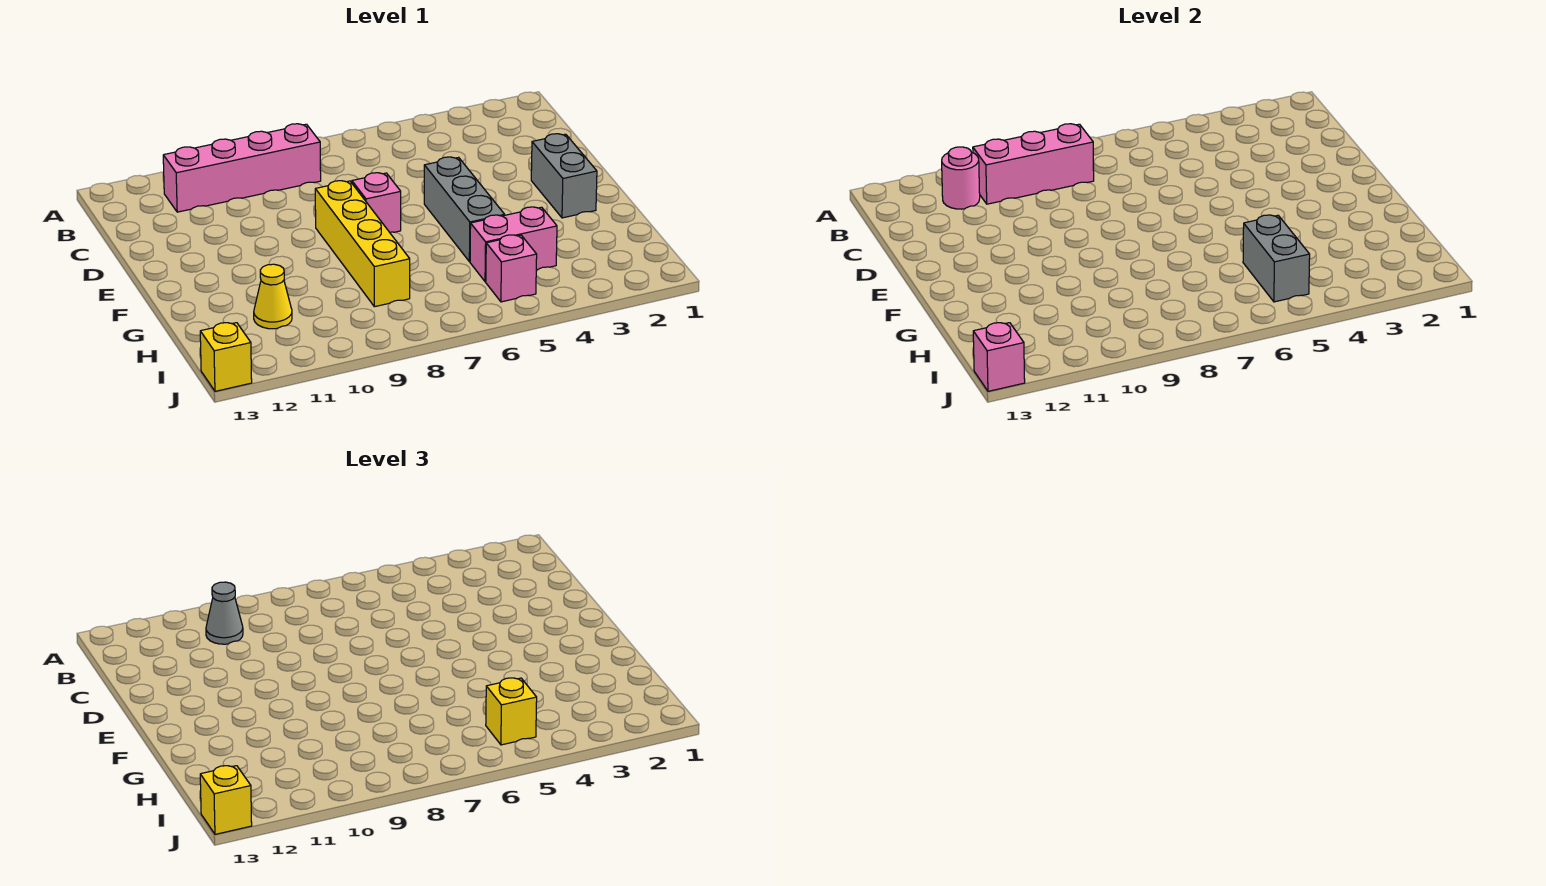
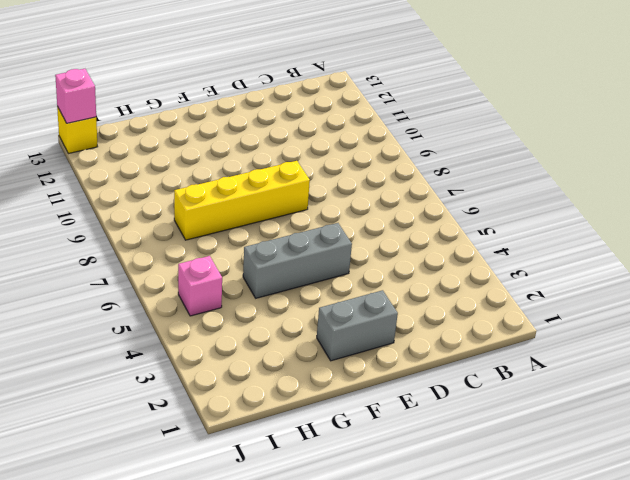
none -> pink 1x4 brick [163,124,321,212]
none -> pink 1x1 brick [352,173,401,232]
none -> pink 1x2 brick [470,207,557,282]

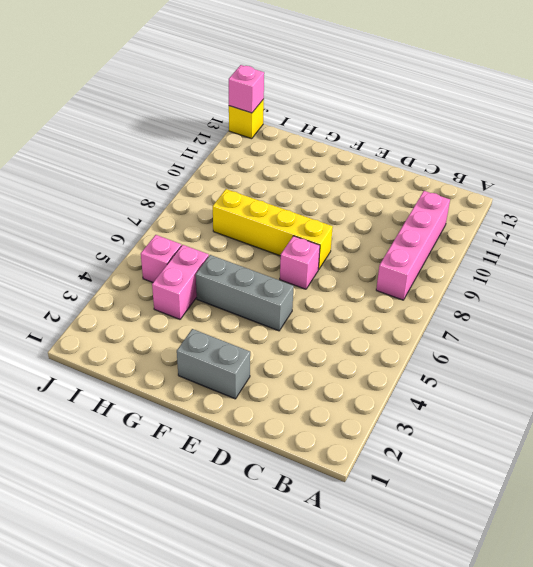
none -> yellow 1x1 cone [254,264,292,329]
none -> pink 1x3 brick [973,124,1094,204]
none -> pink 1x1 round brick [942,147,980,209]

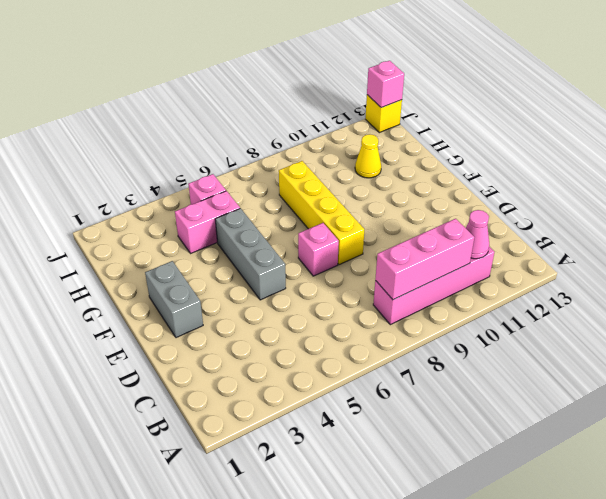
pink 1x1 cone [466,210,489,259] -> pink 1x1 round brick [942,147,980,209]
none -> grey 1x2 brick [1243,215,1310,302]
none -> grey 1x1 cone [206,582,243,644]
none -> yellow 1x1 brick [486,678,537,745]

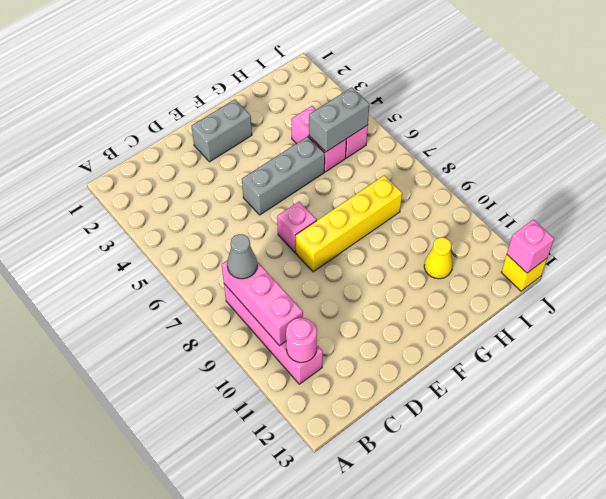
grey 1x1 cone [227,234,257,279] -> grey 1x1 cone moved to [206,582,243,644]
none -> yellow 1x1 brick [486,678,537,745]
none -> yellow 1x1 brick [200,766,252,834]

